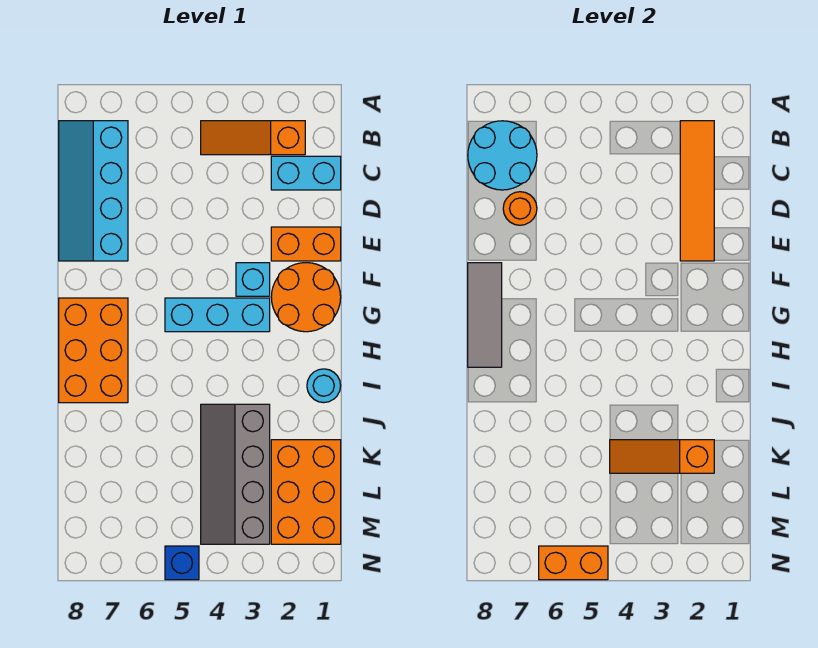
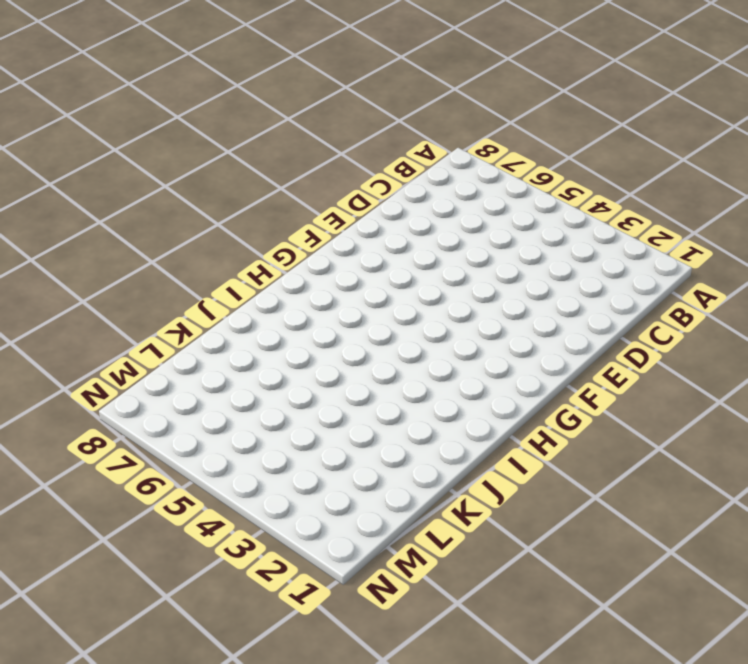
none -> orange 1x3 slope [201,121,305,155]
none -> cyan 2x4 slope [59,121,128,261]
none -> cyan 1x2 brick [271,156,341,190]

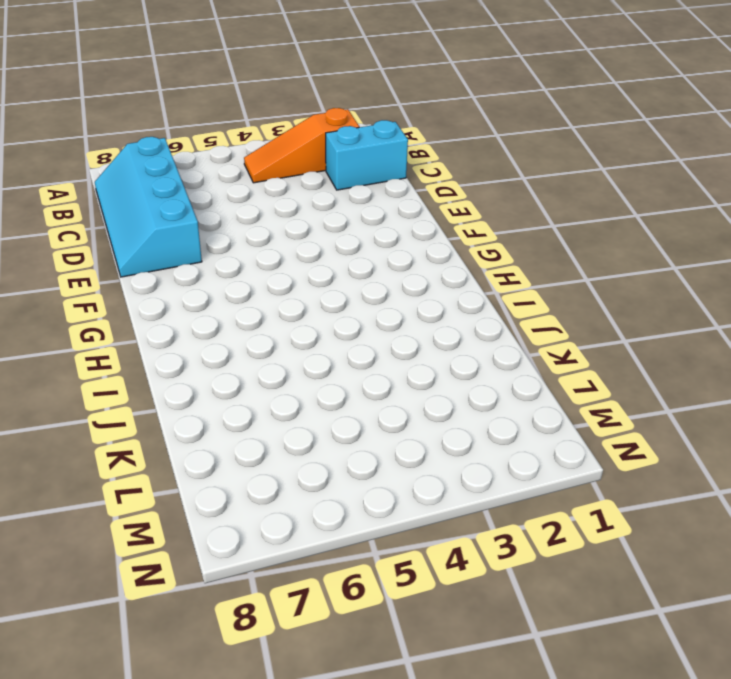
none -> orange 1x2 brick [271,227,341,261]
none -> orange 2x2 round brick [271,263,341,332]
none -> cyan 1x1 brick [236,263,270,296]

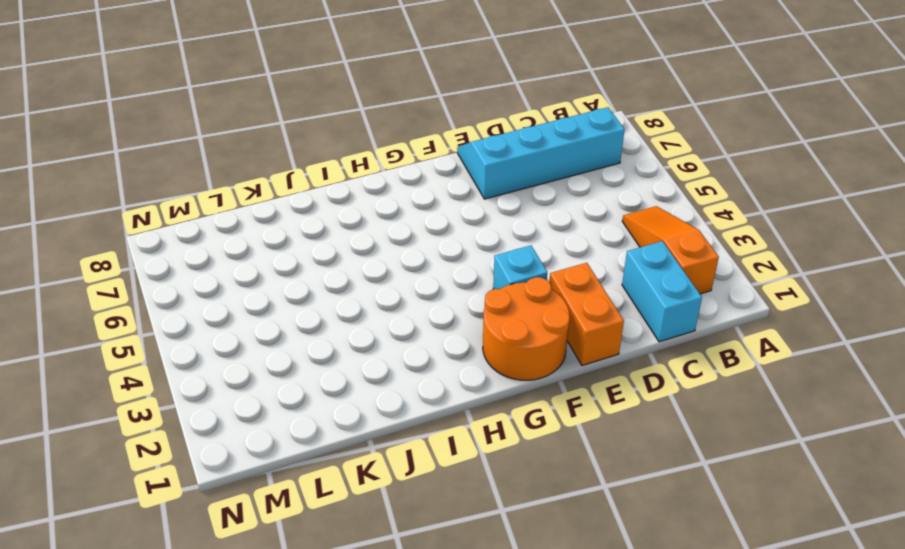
none -> cyan 1x3 brick [165,298,270,332]
none -> orange 2x3 brick [59,298,128,403]
none -> cyan 1x1 round brick [307,369,341,403]

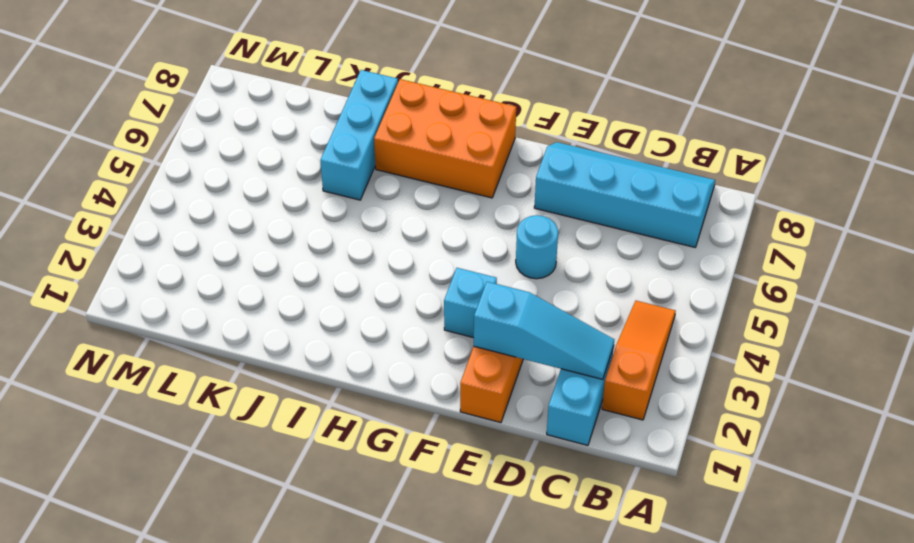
cyan 1x3 slope [474,282,614,379] -> orange 1x4 tile [680,121,714,261]
cyan 1x1 round brick [516,215,558,279] -> cyan 1x1 round brick moved to [307,369,341,403]
cyan 1x3 brick [320,70,398,200] -> cyan 1x3 brick moved to [165,298,270,332]
none -> orange 2x2 round brick [271,263,341,332]
none -> grey 2x4 slope [201,404,270,544]
none -> orange 2x3 brick [271,440,341,544]

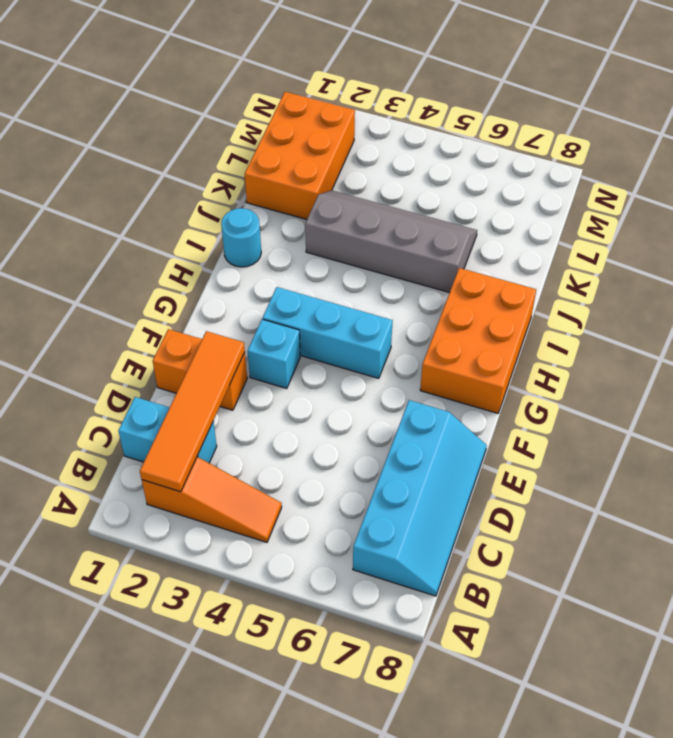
grey 2x4 slope [305,190,477,293] -> grey 2x4 slope turned to [201,404,270,544]
none -> orange 2x2 round brick [271,263,341,332]
none -> blue 1x1 brick [165,546,199,580]
none -> cyan 2x2 round brick [468,121,537,190]

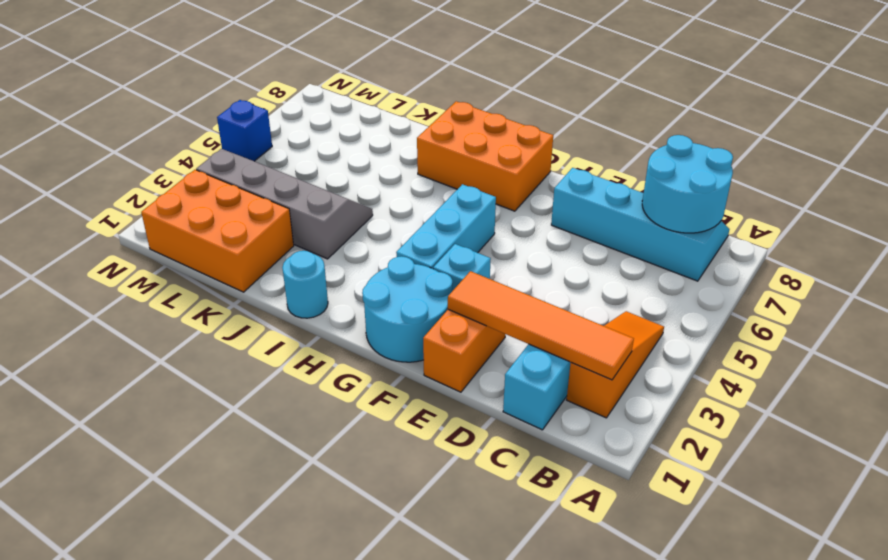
cyan 2x2 round brick [362,256,452,362] -> orange 2x2 round brick [271,263,341,332]
none -> orange 1x1 round brick [503,192,537,225]
none -> grey 1x3 tile [468,263,502,367]
none -> orange 1x3 slope [610,440,714,473]

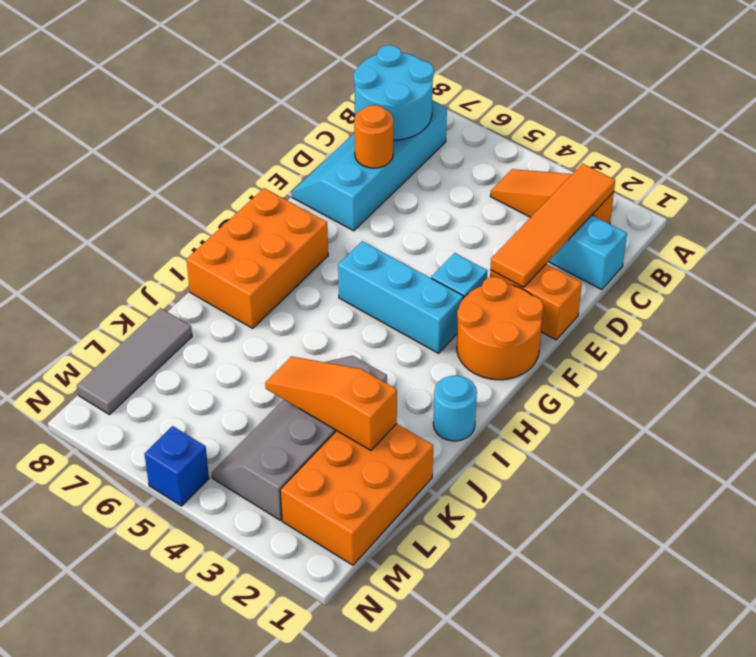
grey 1x3 tile [77,308,192,415] -> grey 1x3 tile moved to [468,263,502,367]
none -> orange 1x2 brick [539,546,608,580]

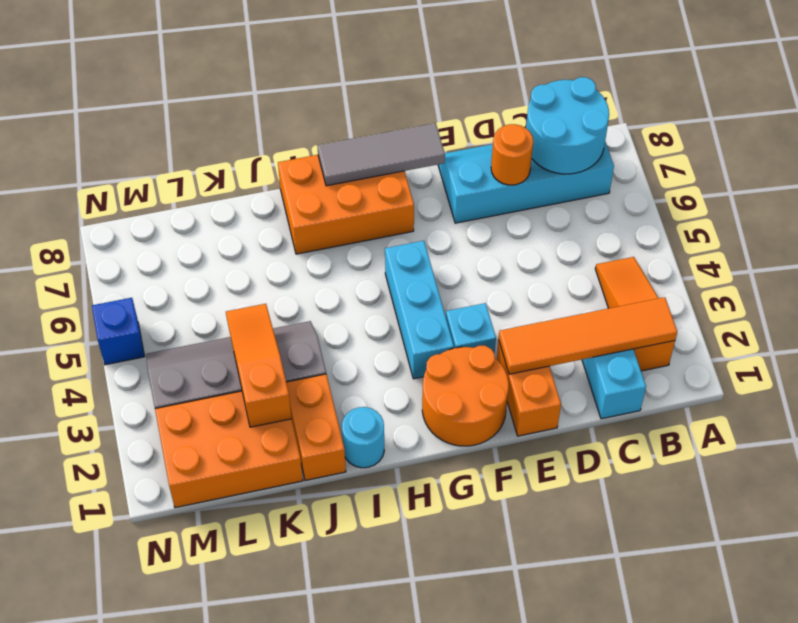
orange 1x2 brick [286,374,346,481] -> orange 1x2 brick moved to [539,546,608,580]

